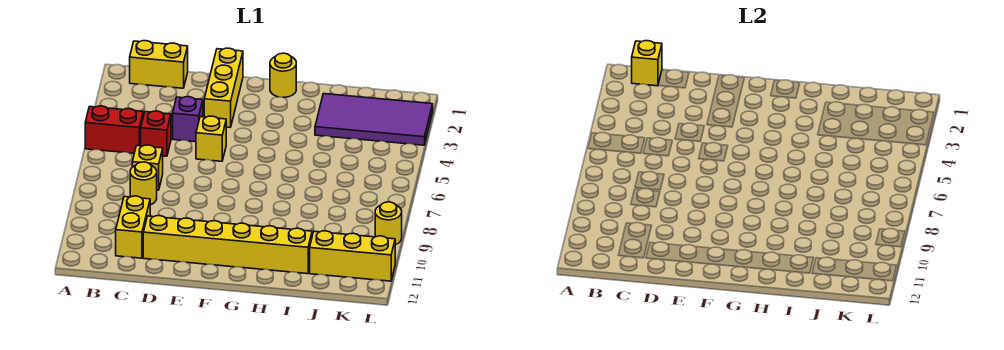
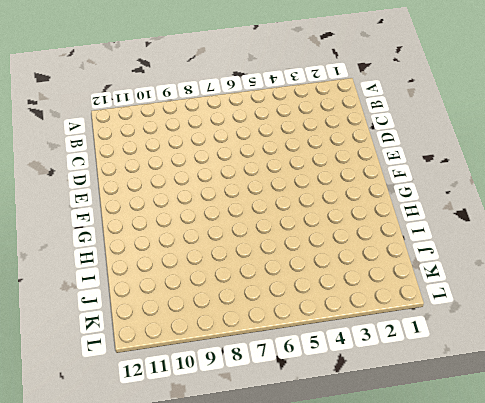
none -> red 1x2 brick [85,106,143,153]
none -> yellow 1x2 brick [130,41,188,88]
none -> red 1x1 brick [141,111,171,156]

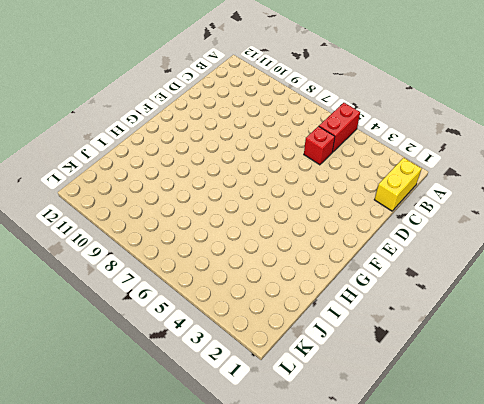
none -> yellow 1x1 brick [132,145,163,190]
none -> yellow 1x1 round brick [130,162,157,205]
none -> yellow 1x2 brick [116,196,150,258]

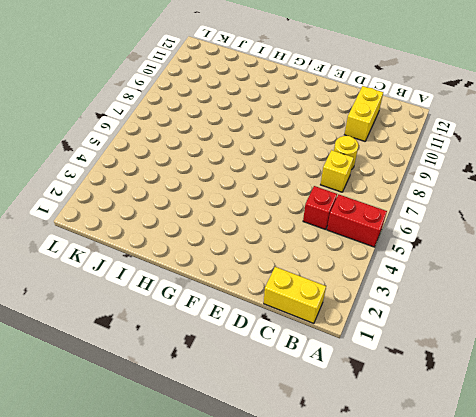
none -> purple 1x1 brick [173,97,203,142]
none -> yellow 1x6 brick [143,216,312,274]
none -> yellow 1x3 brick [204,48,243,127]

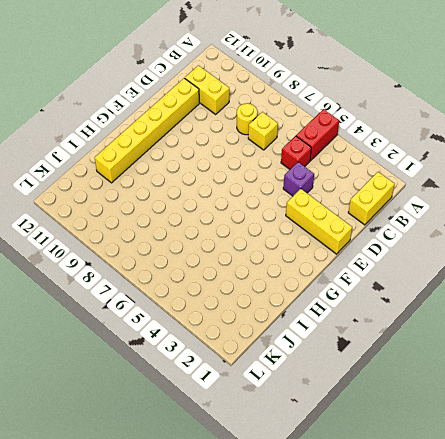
none -> yellow 1x1 brick [196,116,226,161]
none -> yellow 1x1 round brick [270,53,296,97]
none -> purple 2x4 tile [315,94,433,145]

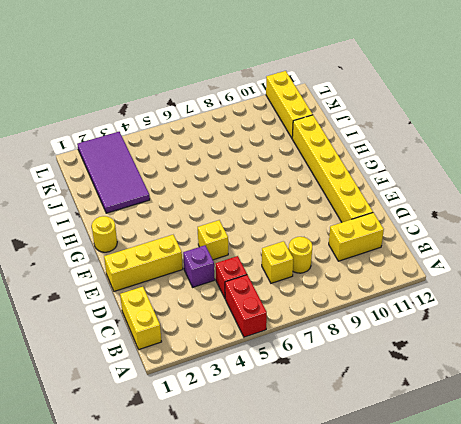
none -> yellow 1x1 round brick [375,202,402,245]
none -> yellow 1x1 brick [632,41,662,86]

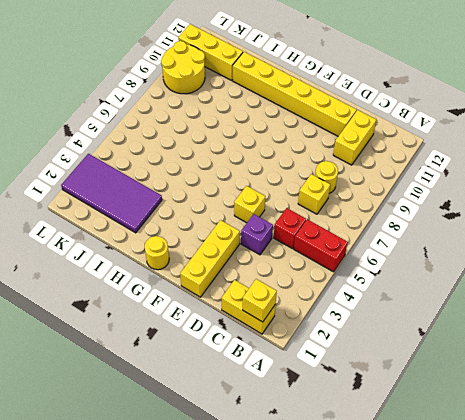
yellow 2x2 round brick [161,41,205,94] -> yellow 1x1 round brick [375,202,402,245]

